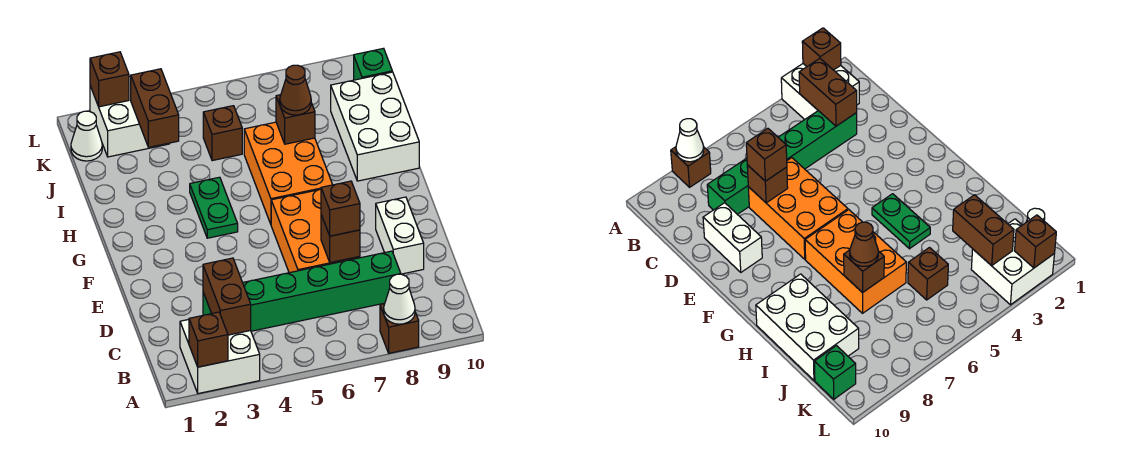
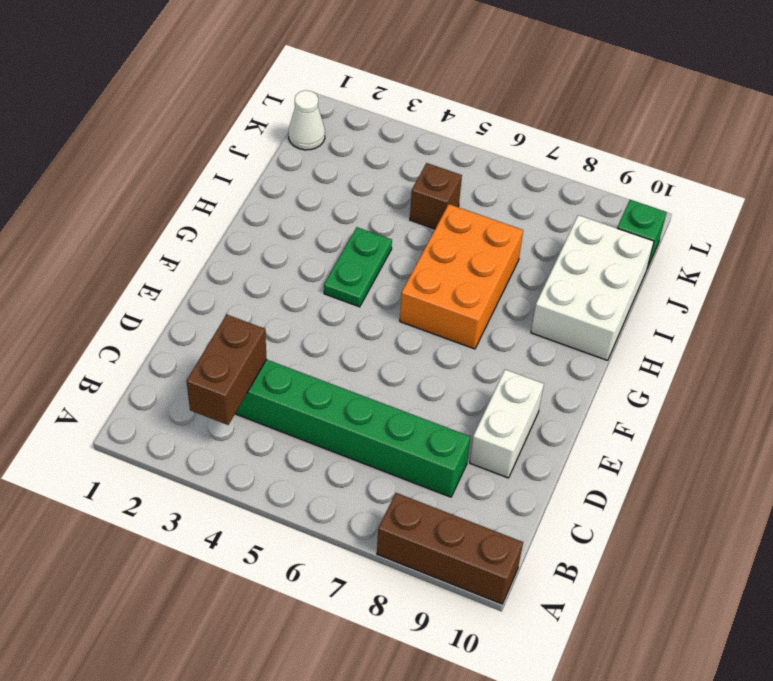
brown 1x3 brick [377,493,523,604] -> brown 1x1 brick [380,304,419,353]
none -> white 2x2 brick [180,319,260,394]
none -> orange 2x3 brick [271,189,360,273]
none -> white 2x2 brick [90,76,170,157]

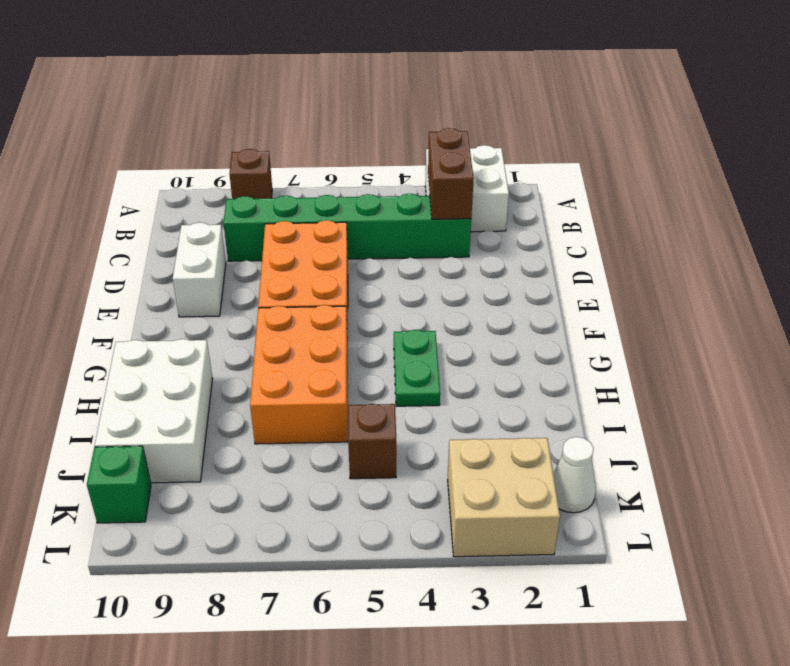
tan 2x2 brick [448,438,560,557] -> white 2x2 brick [90,76,170,157]
none -> brown 1x1 brick [189,312,228,367]
none -> white 1x1 cone [384,274,415,324]
none -> brown 1x1 brick [321,215,360,263]

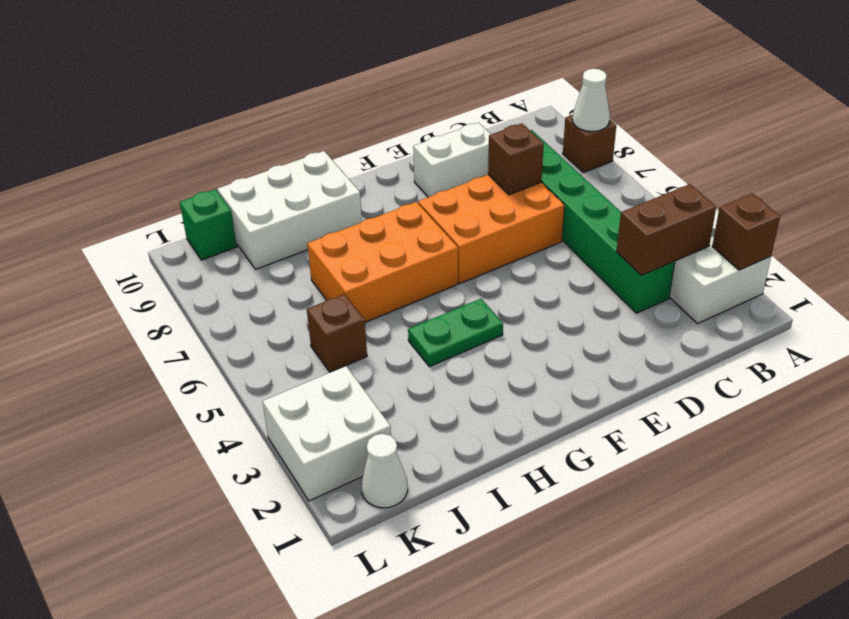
none -> brown 1x1 brick [276,95,315,144]
none -> brown 1x2 brick [131,69,179,147]
none -> brown 1x1 brick [90,52,129,107]

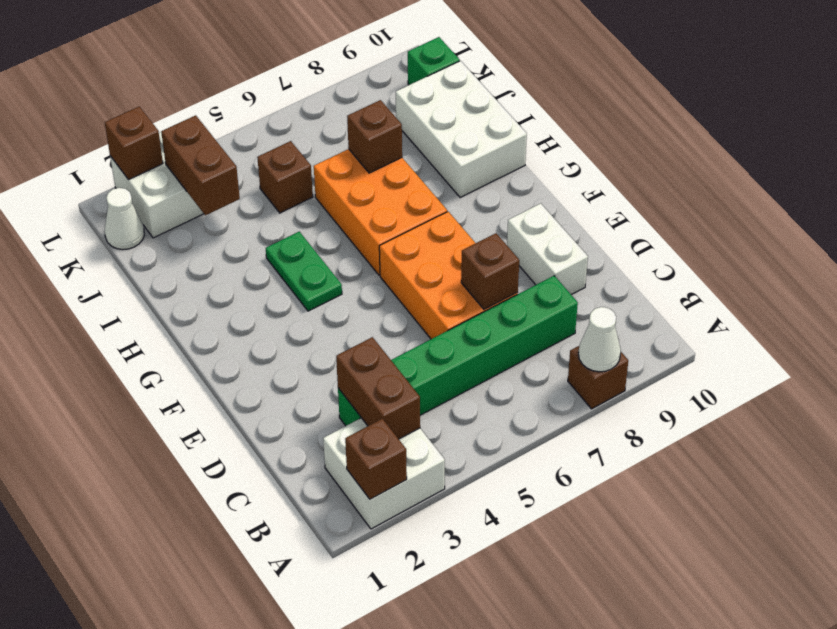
none -> brown 1x1 brick [321,181,360,236]
none -> brown 1x1 cone [280,65,311,115]

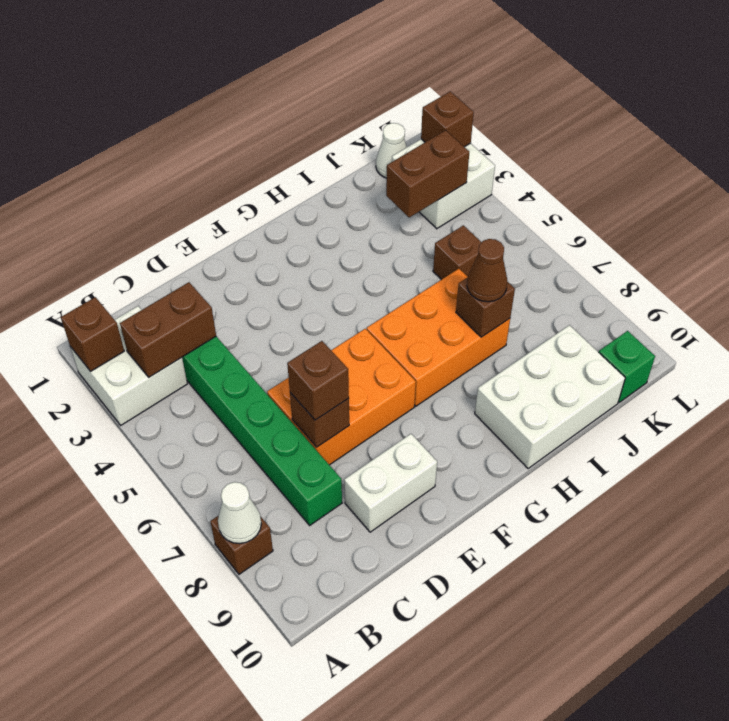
none -> green 1x2 plate [190,177,238,238]

